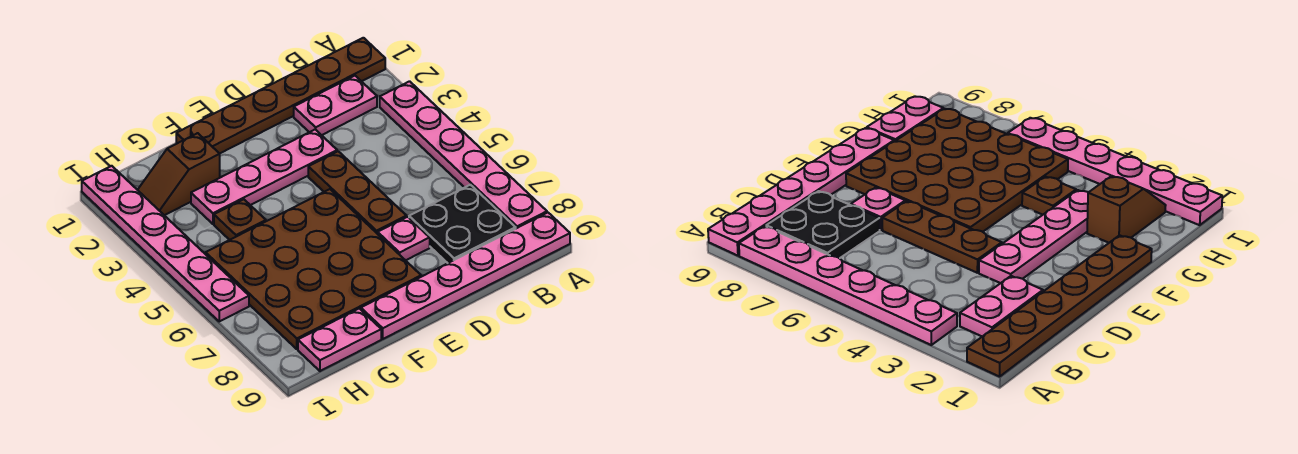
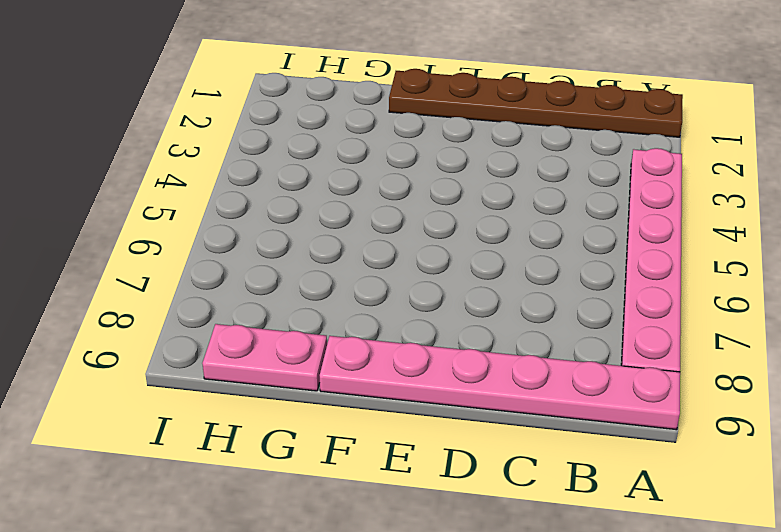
none -> pink 1x2 plate [294,76,377,135]
none -> black 2x2 plate [409,185,516,263]
none -> pink 1x4 plate [191,129,337,224]

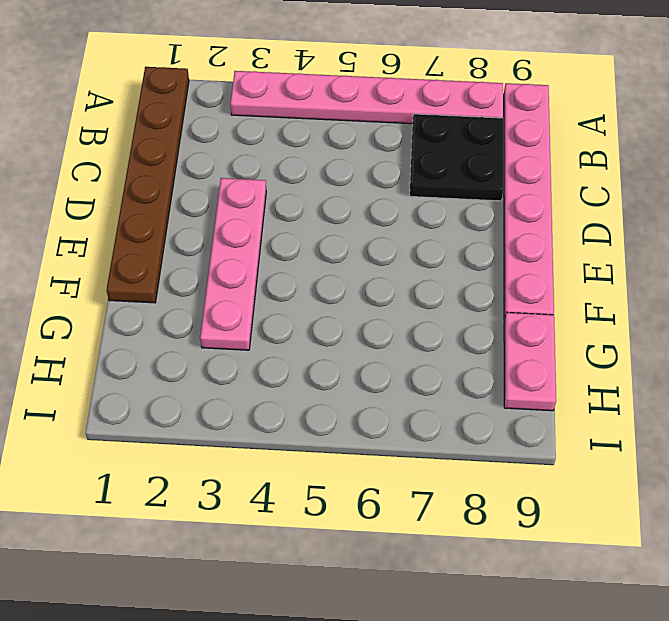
none -> pink 1x2 plate [294,76,377,135]
none -> brown 1x3 plate [308,151,406,234]
none -> pink 1x1 plate [378,217,430,260]

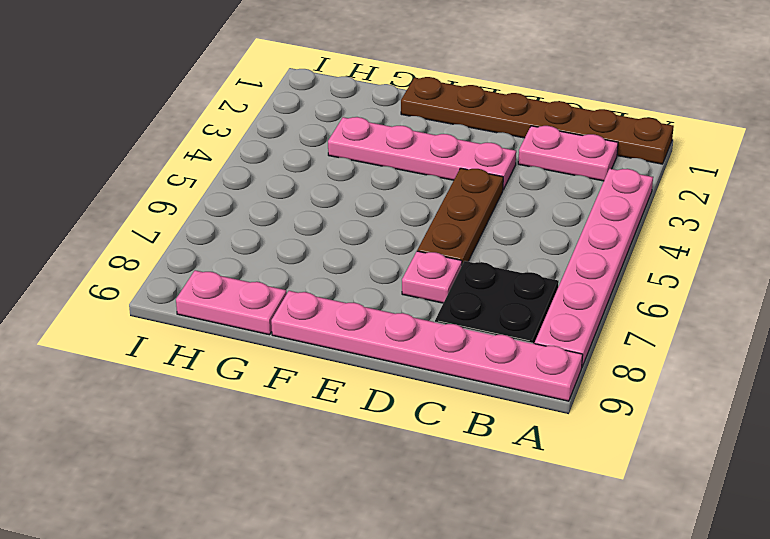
none -> brown 4x4 plate [206,189,421,349]
none -> brown 1x2 slope [138,133,220,215]
none -> brown 1x1 plate [214,199,266,240]

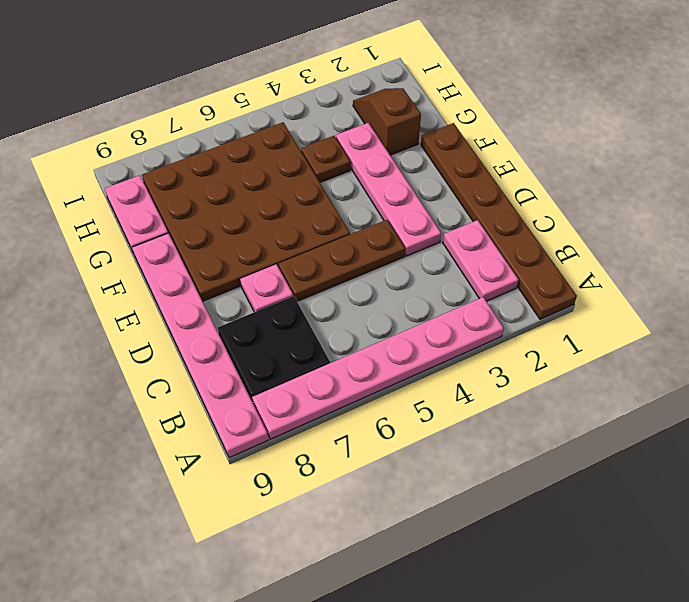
none -> pink 1x6 plate [82,166,249,321]

